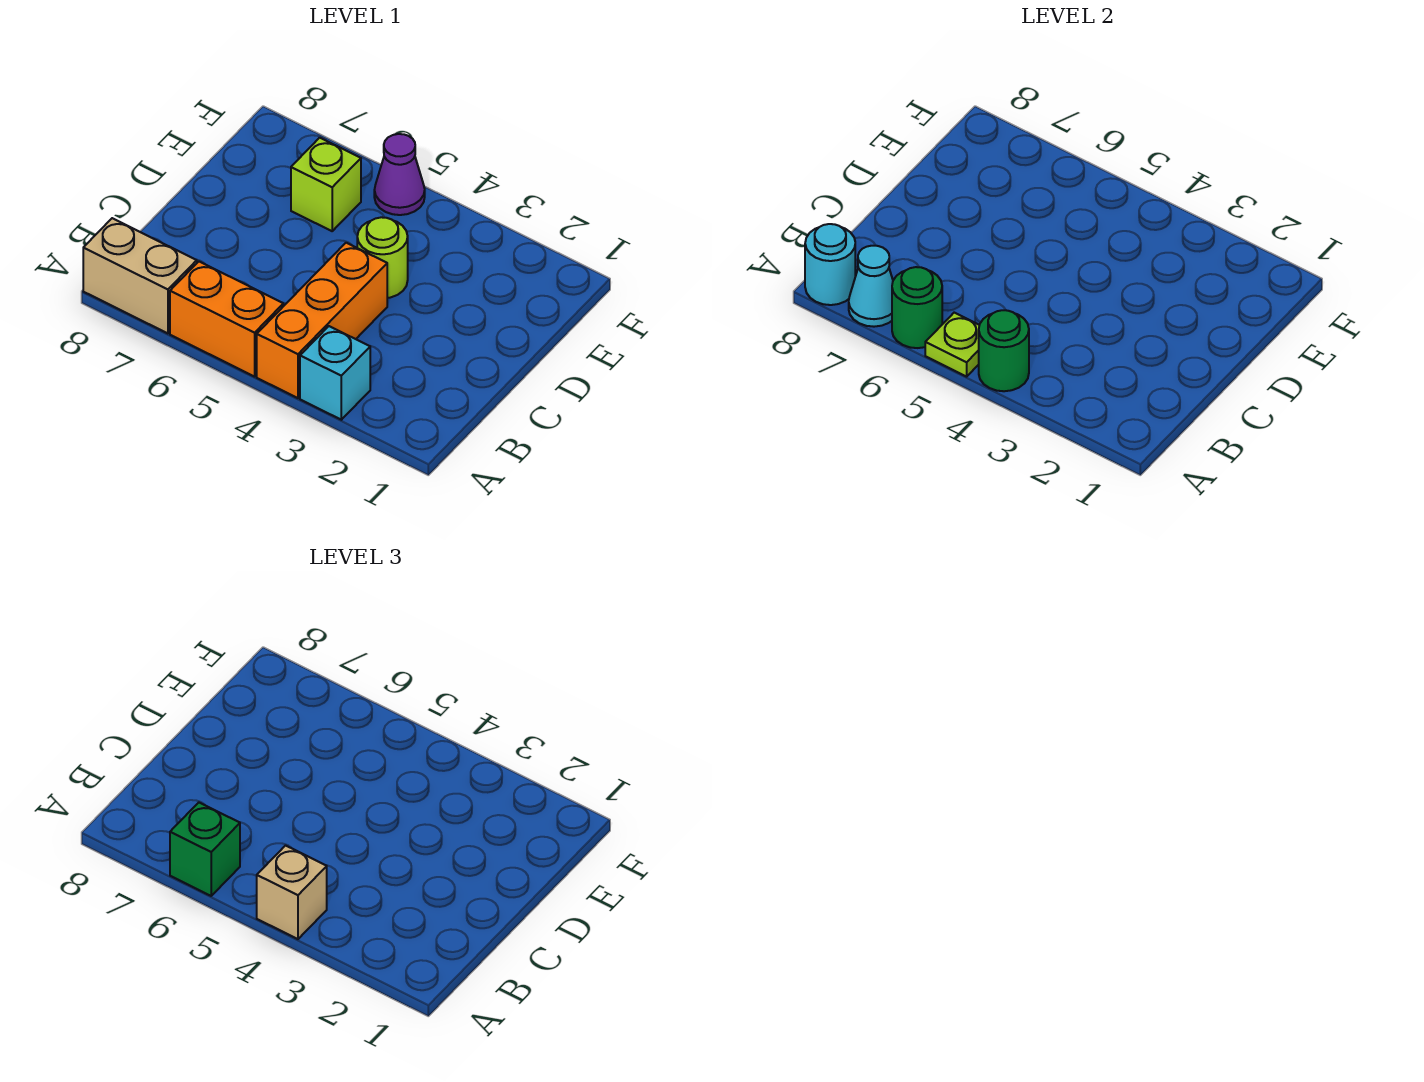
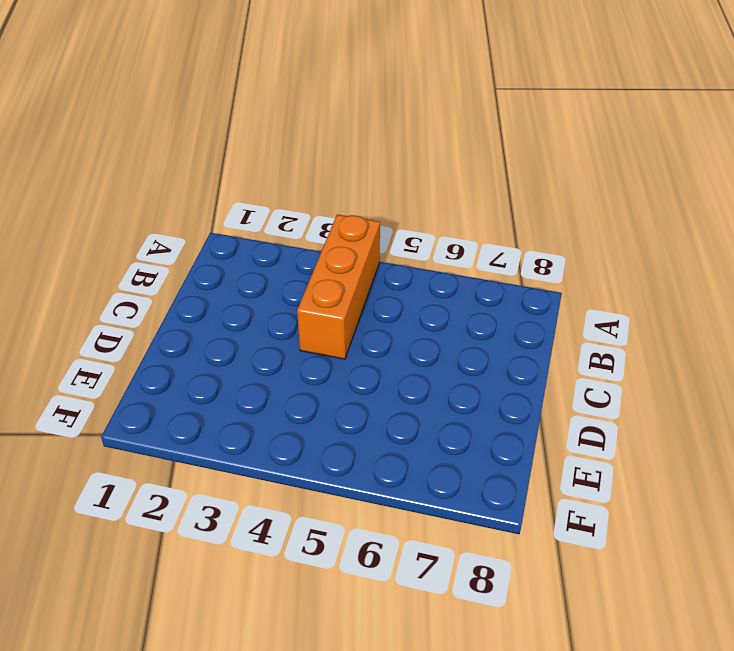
none -> cyan 1x1 brick [300,326,370,420]
none -> orange 1x2 brick [170,262,283,377]
none -> tan 1x2 brick [83,218,197,333]

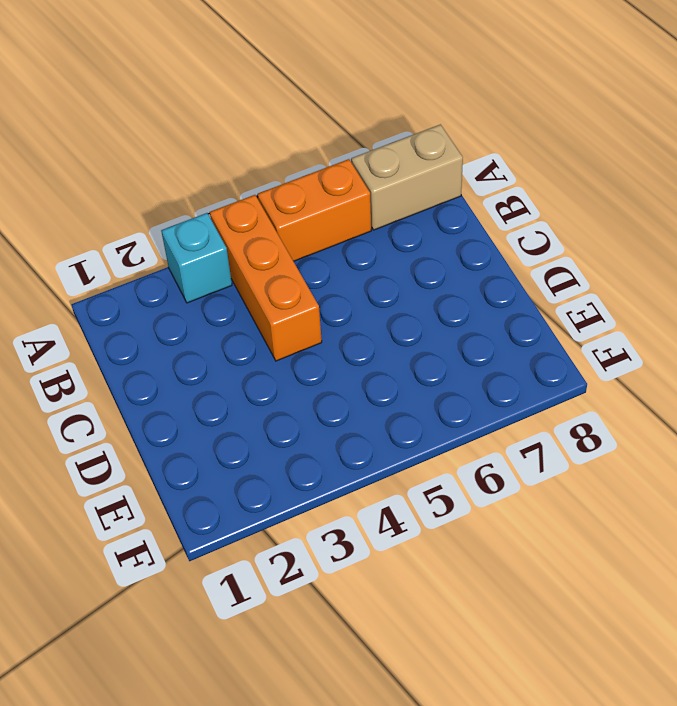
none -> lime 1x1 round brick [357,217,408,298]
none -> lime 1x1 brick [291,138,361,231]
none -> purple 1x1 cone [374,134,425,215]

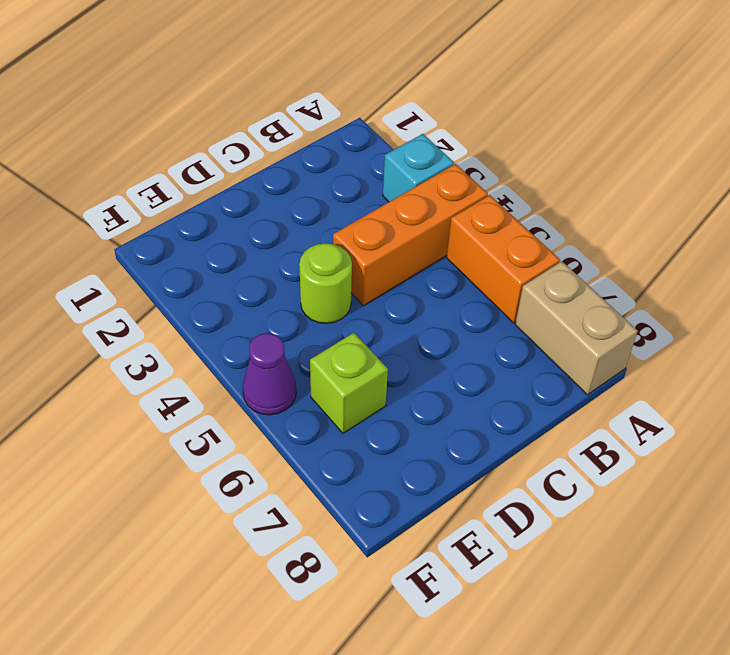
none -> green 1x1 round brick [979,310,1029,391]
none -> lime 1x1 plate [925,313,979,377]
none -> green 1x1 round brick [892,267,942,348]

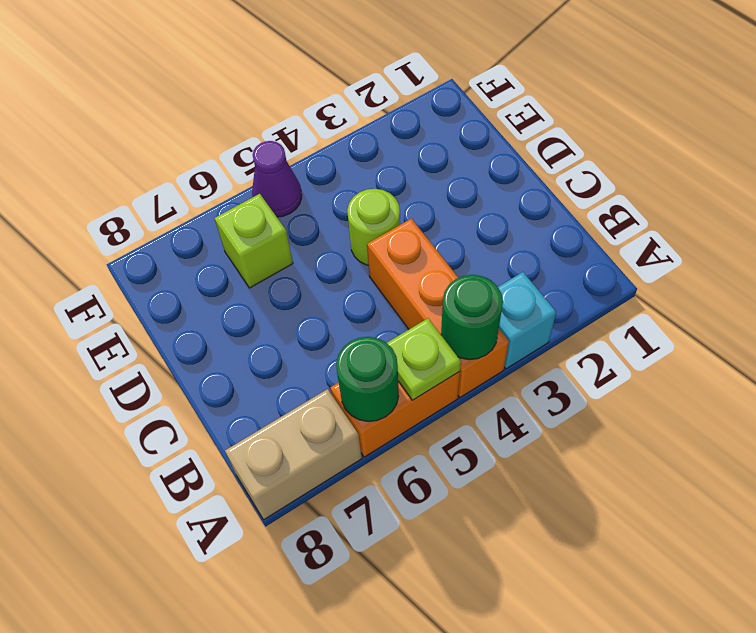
none -> cyan 1x1 cone [849,246,893,327]
none -> cyan 1x1 round brick [805,224,855,305]
none -> tan 1x1 brick [257,846,327,939]

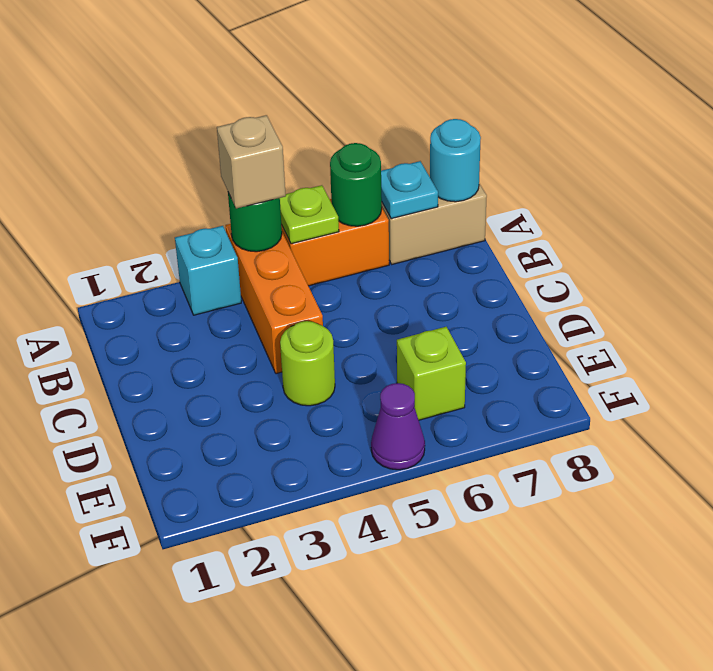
cyan 1x1 plate [381,161,438,219] -> cyan 1x1 cone [849,246,893,327]
none -> green 1x1 brick [170,803,240,896]

